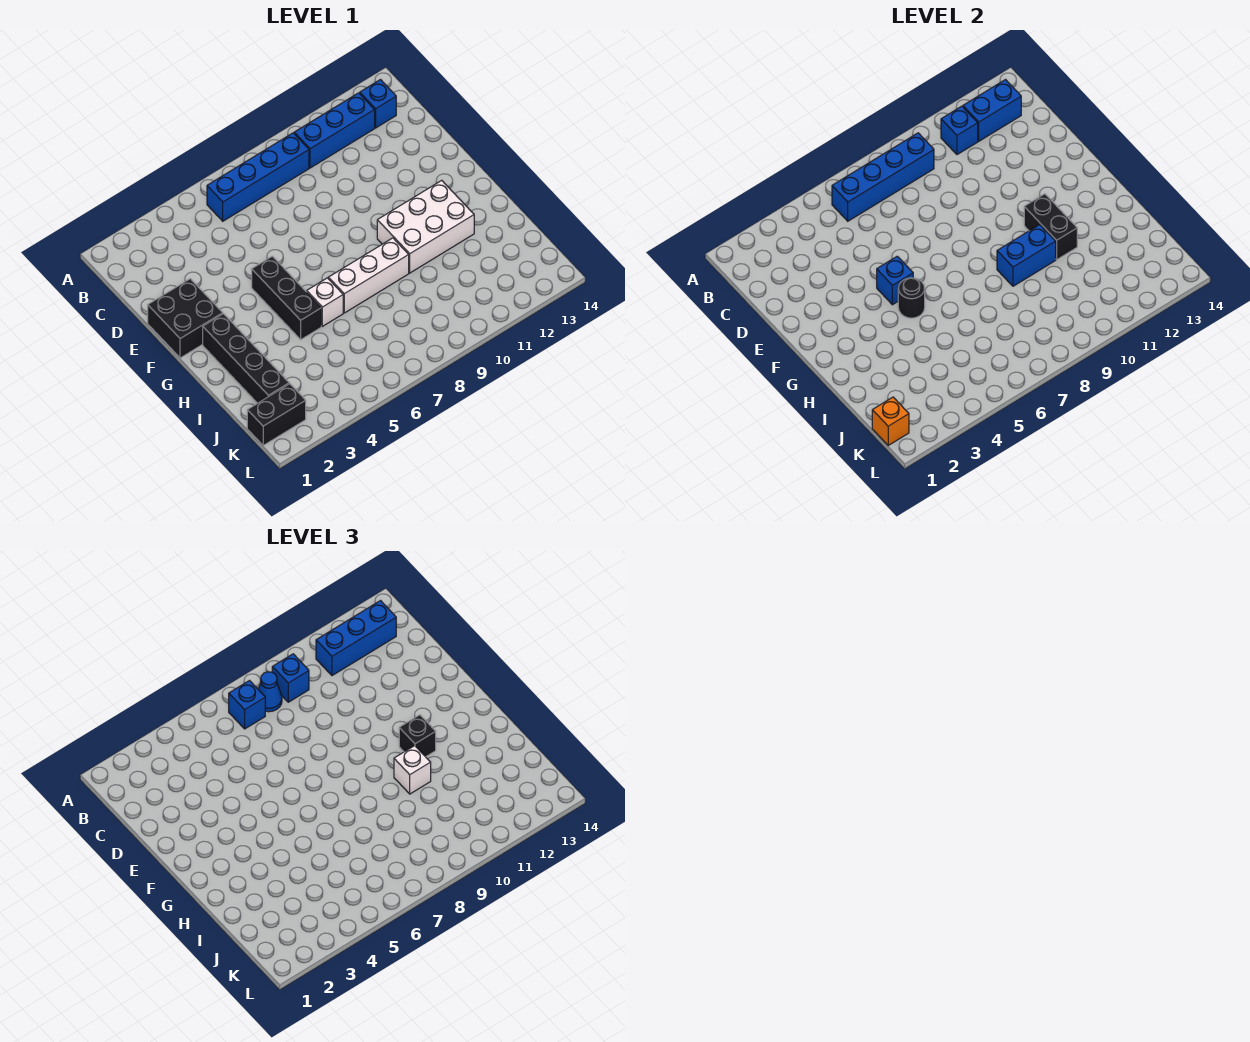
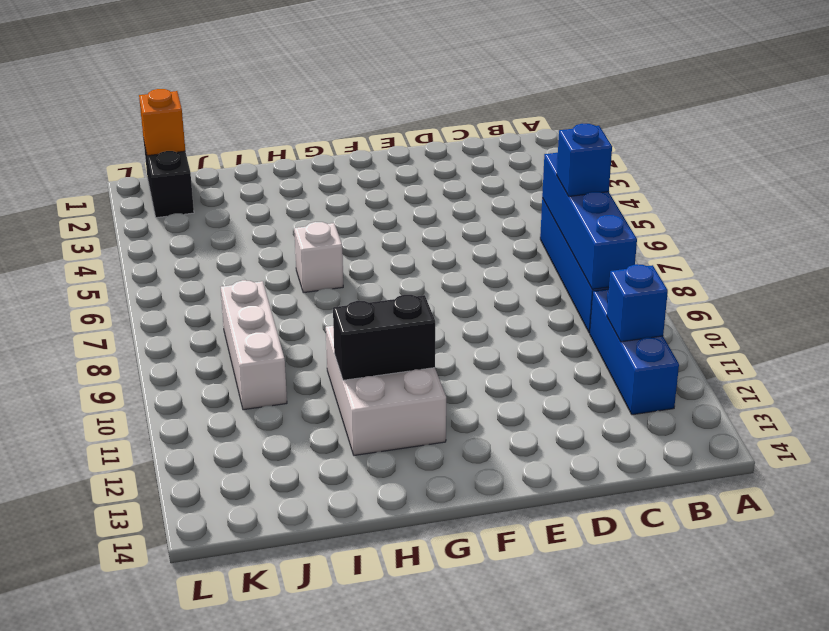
white 1x3 brick [221,280,287,410] -> white 1x3 brick moved to [328,238,409,313]
none -> blue 1x1 brick [360,80,396,128]
none -> black 2x2 brick [148,279,223,358]
none -> black 1x3 brick [252,256,321,339]

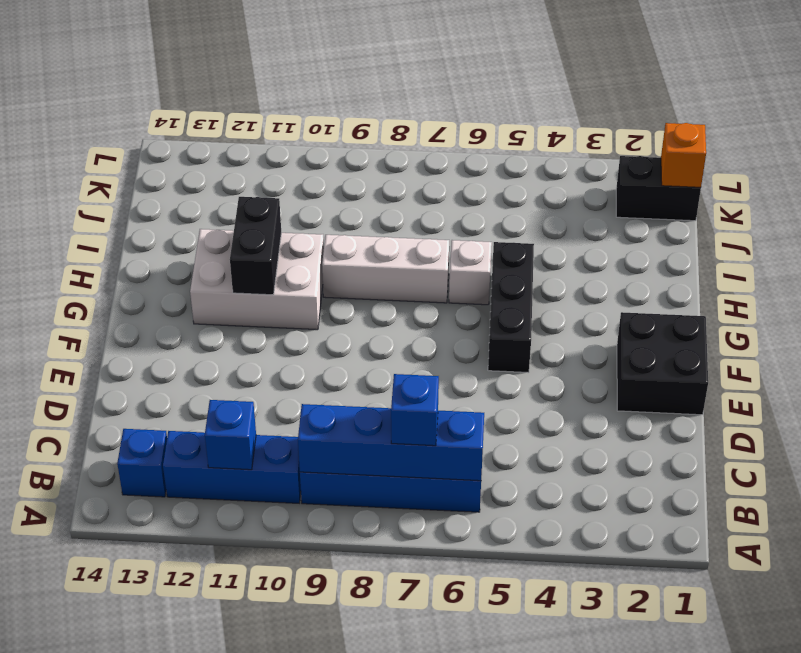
none -> black 1x4 brick [203,314,289,403]
none -> blue 1x2 brick [963,80,1021,141]
none -> blue 1x1 brick [877,256,913,305]

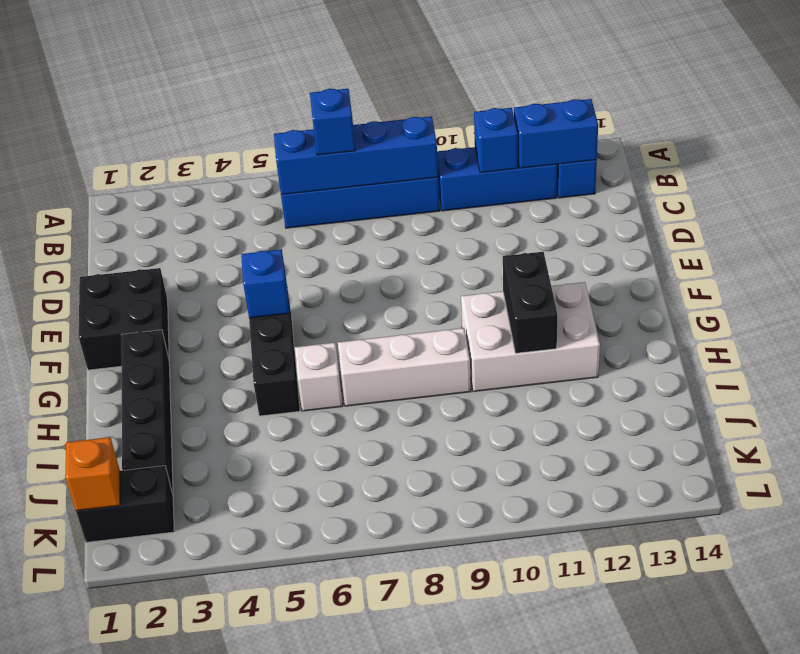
none -> black 1x1 round brick [898,278,925,318]
none -> blue 1x2 brick [997,225,1056,286]
none -> blue 1x1 cone [258,672,282,712]

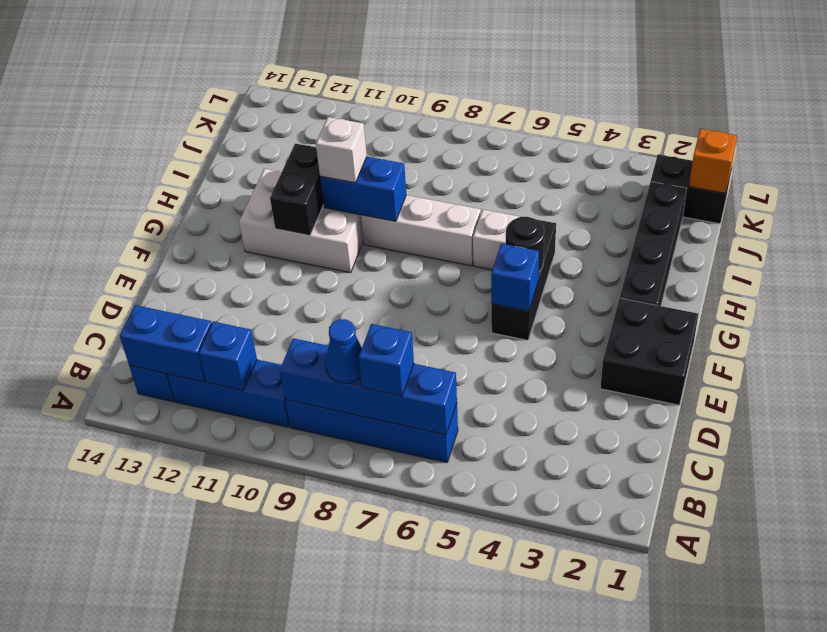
none -> blue 1x1 brick [272,654,309,702]
none -> blue 1x3 brick [316,601,396,676]
none -> black 1x1 brick [399,715,436,757]

